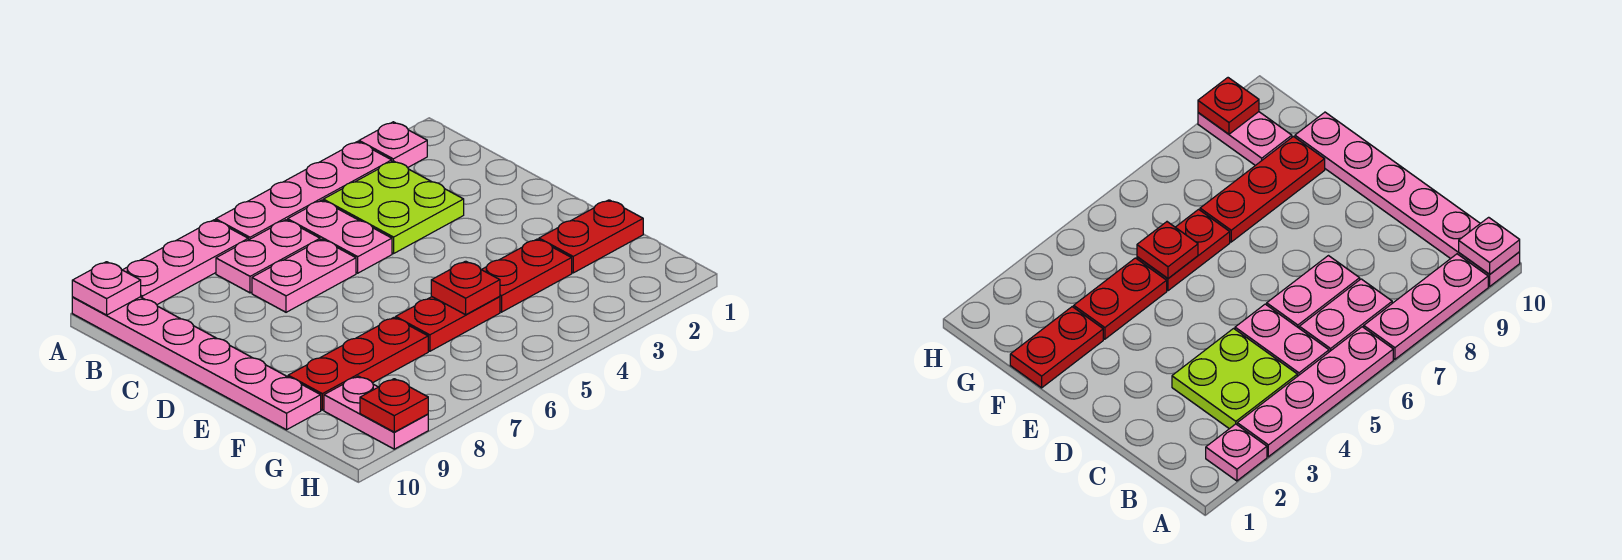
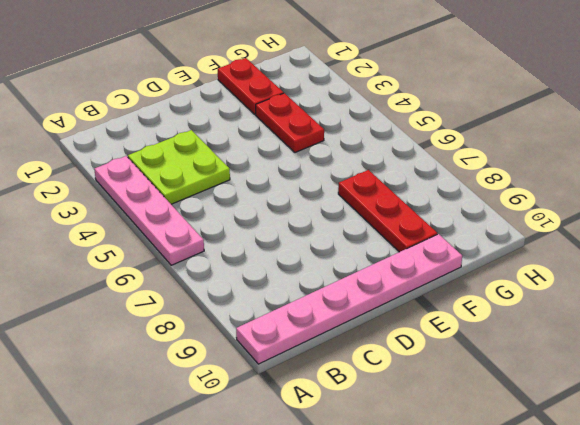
none -> pink 1x1 plate [359,122,427,168]
none -> pink 1x3 plate [123,220,248,305]
none -> pink 1x2 plate [288,200,392,273]

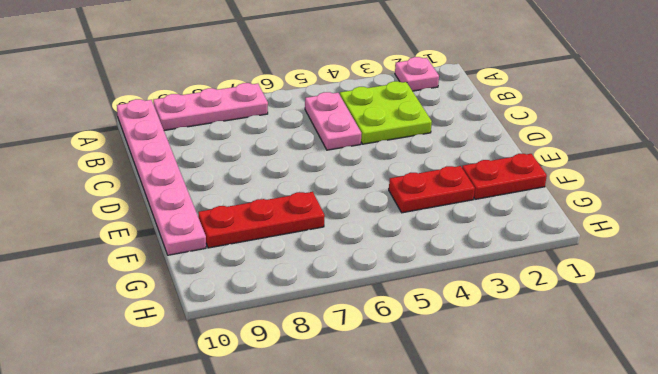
none -> pink 1x4 plate [216,142,392,240]
none -> pink 1x2 plate [216,220,320,293]
none -> pink 1x2 plate [252,239,356,312]

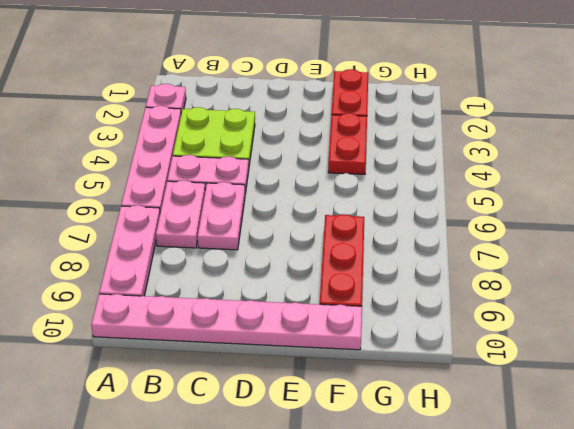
none -> red 1x2 plate [396,297,500,351]
none -> pink 1x2 plate [324,376,428,449]
none -> pink 1x1 plate [72,262,141,315]

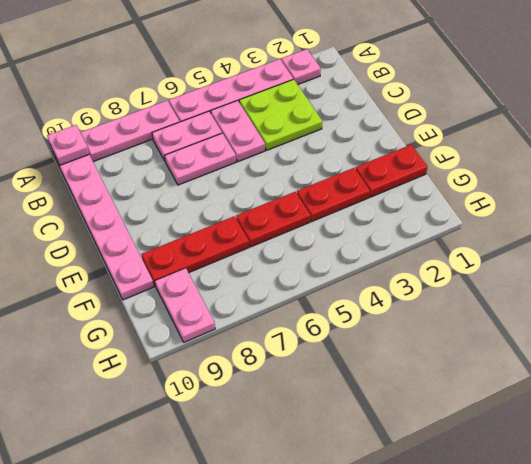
none -> red 1x1 plate [431,261,500,315]
none -> red 1x1 plate [360,379,428,432]

